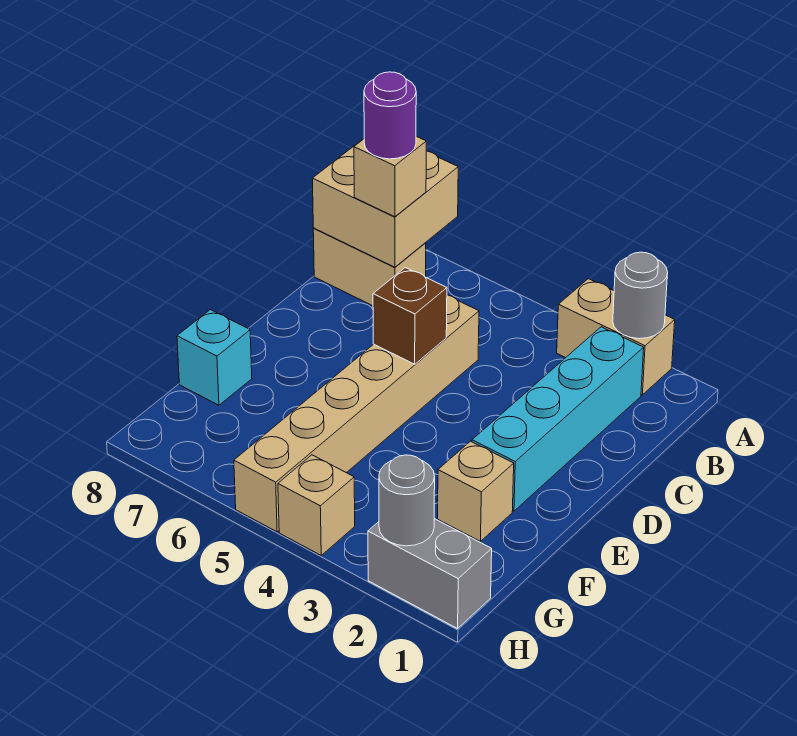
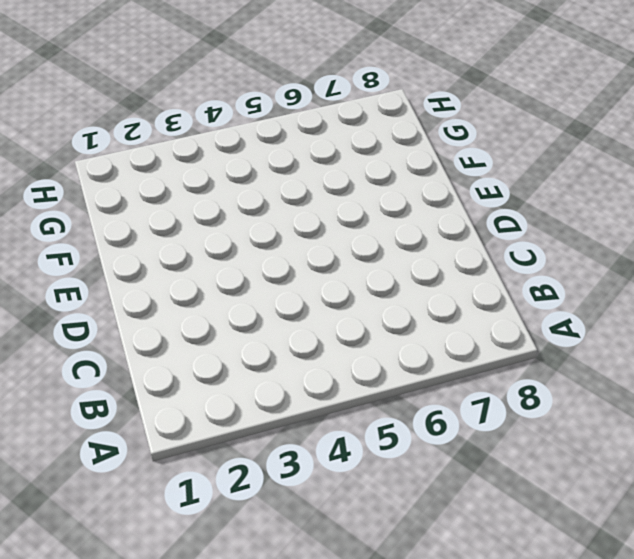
none -> tan 1x2 brick [557,279,675,395]
none -> cyan 1x4 brick [472,327,644,511]
none -> tan 1x2 brick [313,228,426,306]

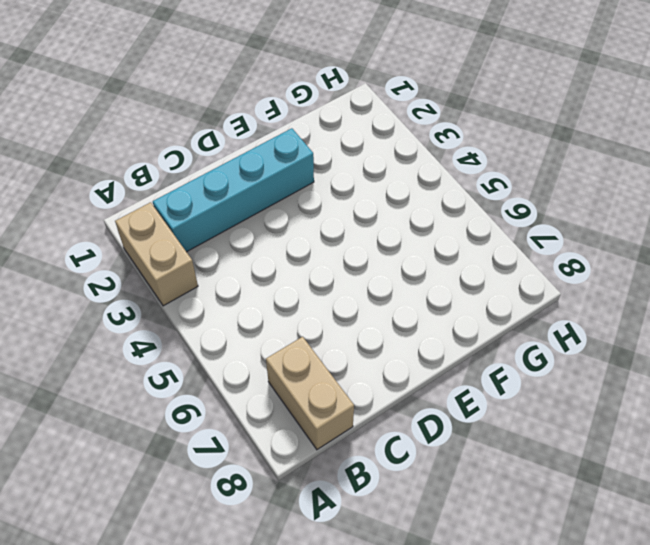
none -> tan 1x6 brick [234,295,479,532]
none -> tan 1x1 brick [438,441,514,541]
none -> cyan 1x1 brick [177,310,252,405]

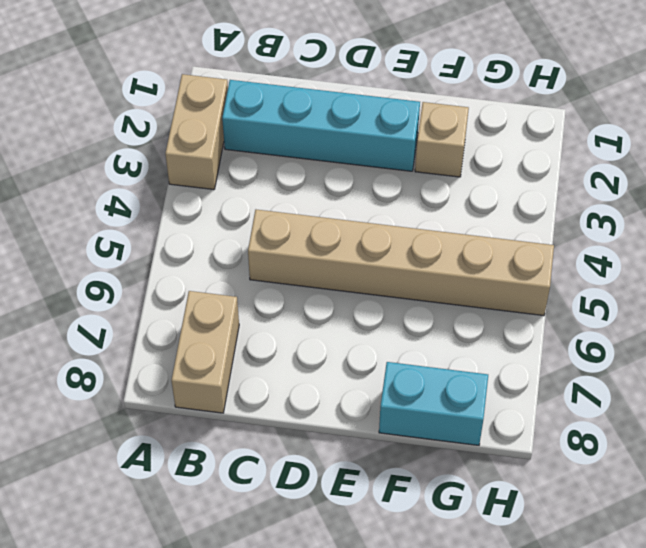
cyan 1x2 brick [379,362,488,445] -> cyan 1x1 brick [177,310,252,405]
none -> grey 1x2 brick [368,519,492,629]
none -> tan 1x1 brick [278,455,355,555]
none -> grey 1x1 round brick [613,252,668,339]

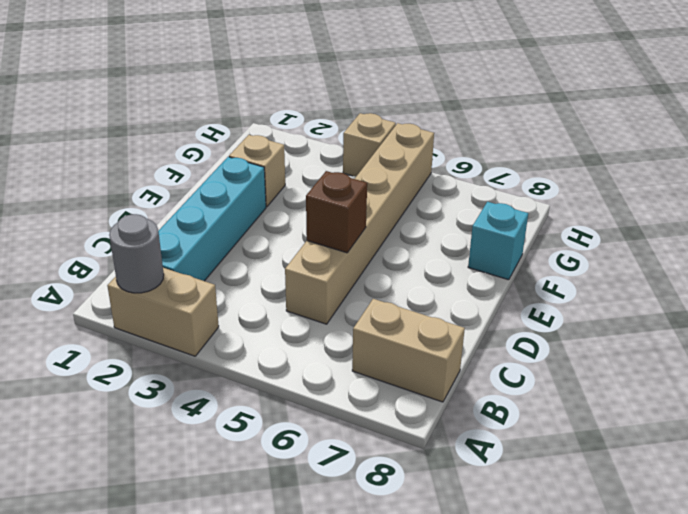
none -> grey 1x2 brick [368,519,492,629]
none -> tan 2x2 brick [312,139,458,267]
none -> grey 1x1 round brick [379,455,435,546]

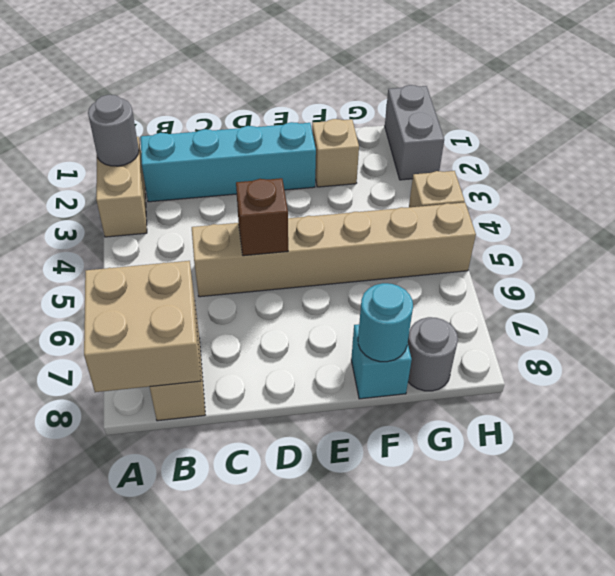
cyan 1x1 round brick [358,283,413,362] -> none
grey 1x1 round brick [408,317,458,391] -> grey 1x1 round brick moved to [379,455,435,546]
none -> tan 1x1 brick [354,136,426,217]
none -> purple 1x1 round brick [364,72,416,159]

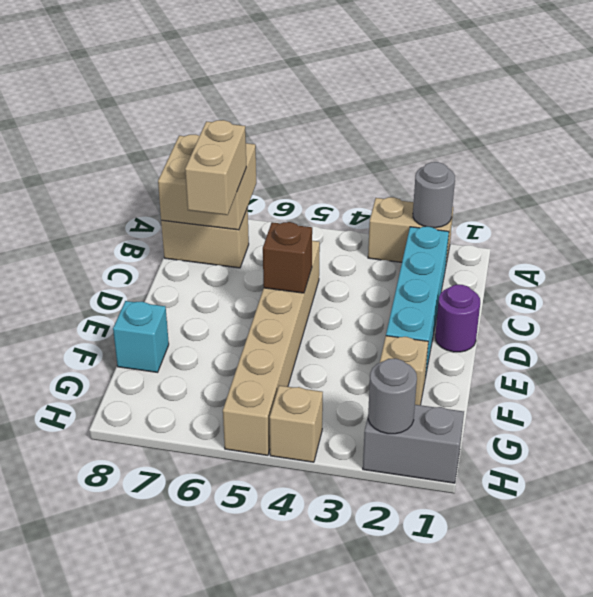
tan 1x2 brick [185,120,246,215] -> tan 1x1 brick [354,136,426,217]
purple 1x1 round brick [435,285,480,352] -> purple 1x1 round brick moved to [364,72,416,159]

